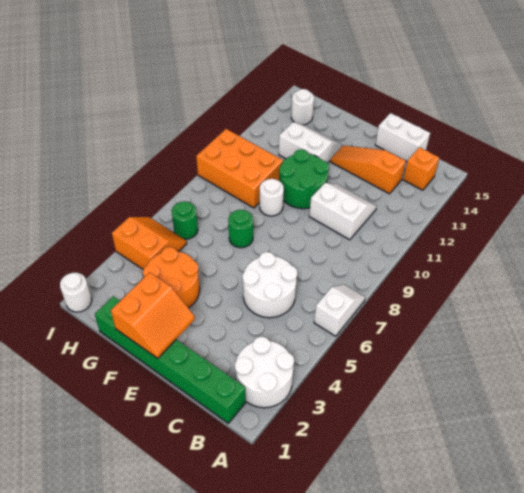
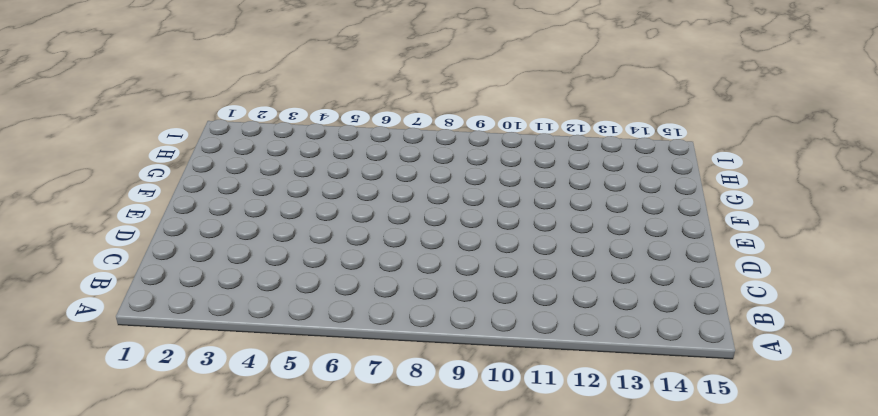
none -> white 2x2 round brick [235,337,294,408]
none -> white 1x2 slope [314,285,365,336]
none -> green 1x6 brick [95,296,246,423]

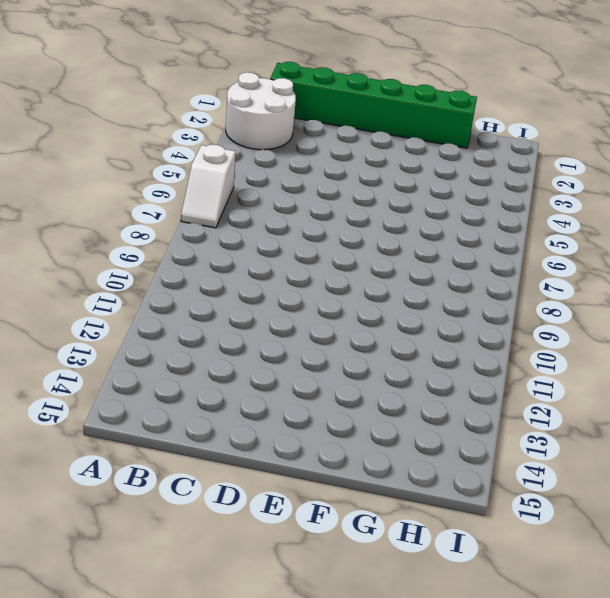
none -> orange 1x1 brick [403,147,439,190]
none -> white 2x2 round brick [242,252,297,318]
none -> white 2x2 slope [309,183,377,240]

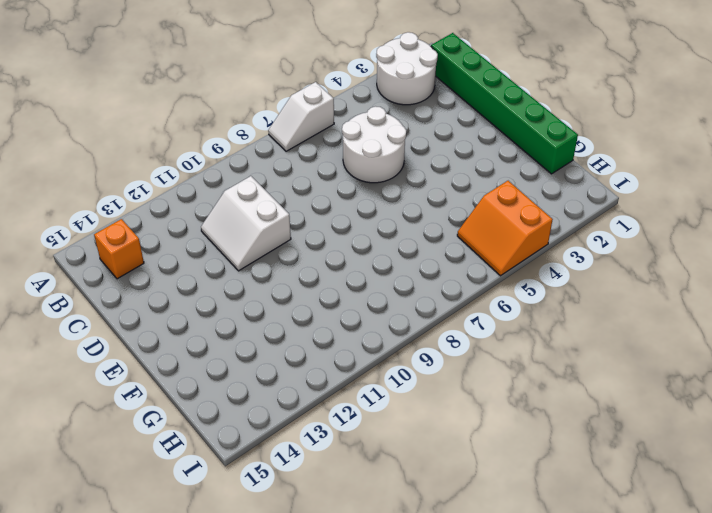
none -> orange 1x3 slope [330,146,406,194]
none -> white 1x2 brick [375,113,430,161]
none -> green 2x2 round brick [279,149,329,209]

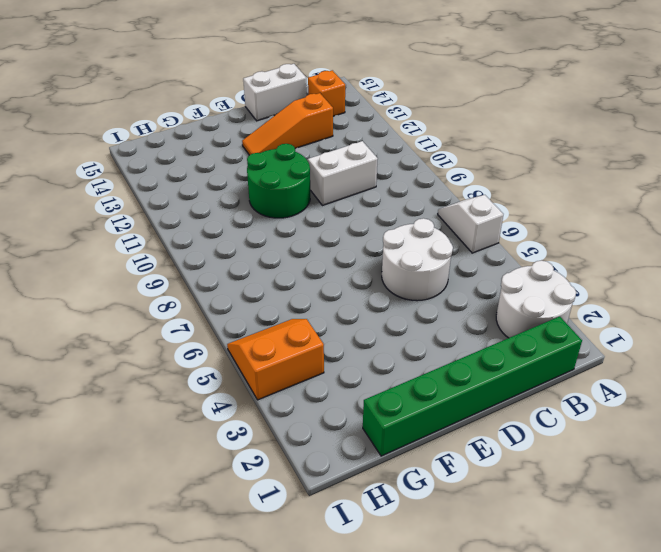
none -> orange 2x2 round brick [143,247,200,308]
none -> green 1x1 round brick [228,210,253,248]
none -> white 1x1 round brick [260,179,284,216]

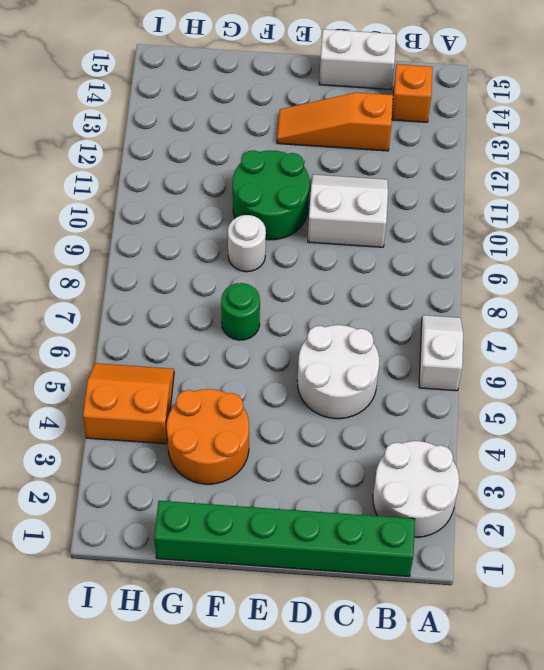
none -> white 2x2 slope [279,122,342,163]
none -> orange 2x3 brick [196,129,283,208]
none -> green 1x1 round brick [172,201,198,239]

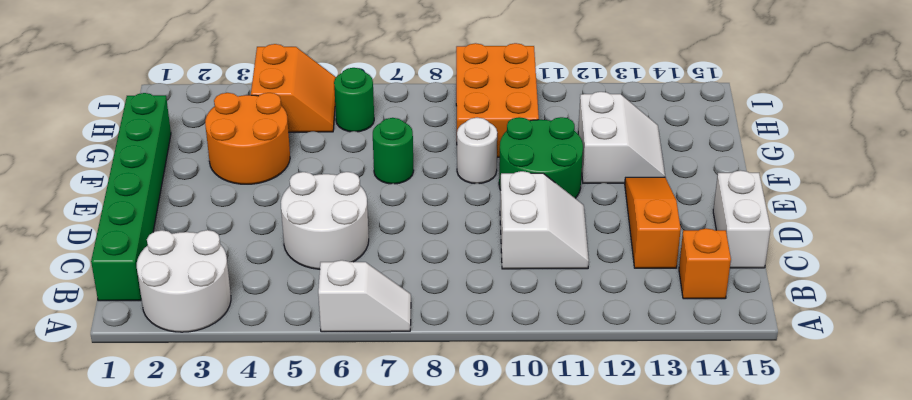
none -> white 1x1 round brick [291,89,314,125]
none -> white 1x1 round brick [60,273,92,312]
none -> orange 2x2 slope [111,272,195,358]

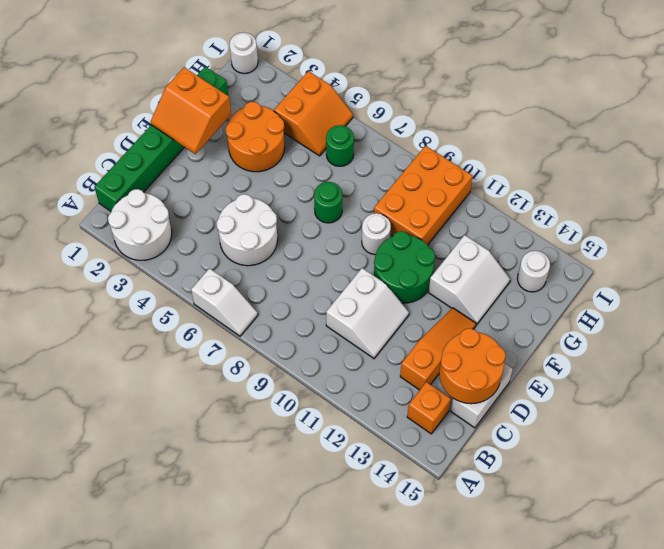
orange 2x2 round brick [439,328,506,404] -> none

